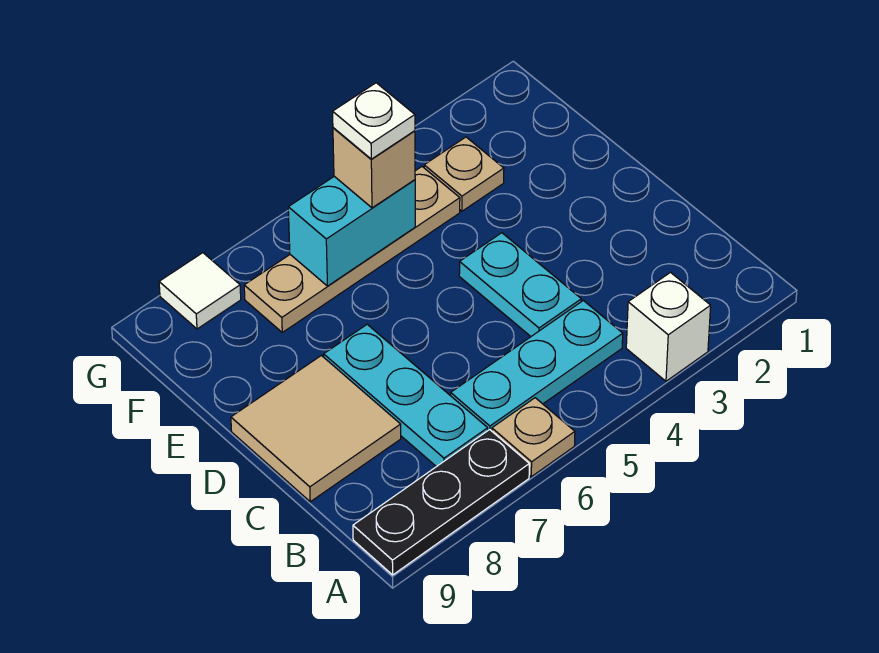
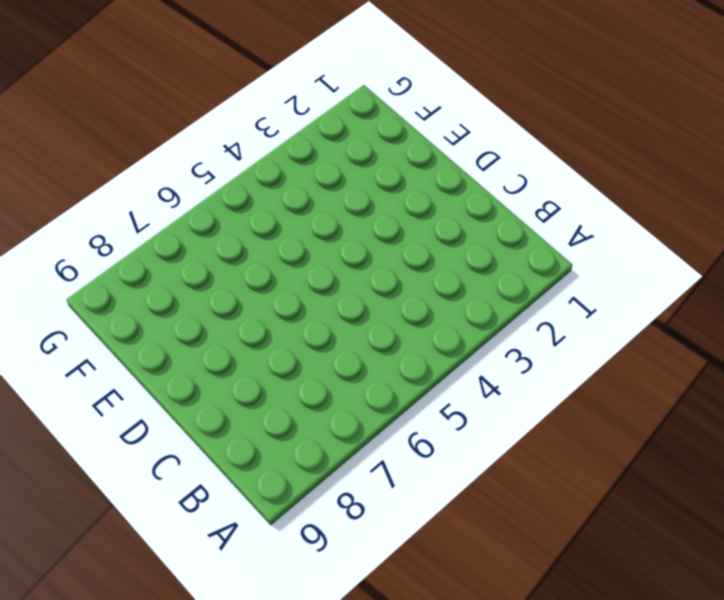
none -> white 1x1 brick [626,273,711,381]
none -> tan 1x1 plate [492,398,575,477]
none -> black 1x3 plate [353,430,529,575]

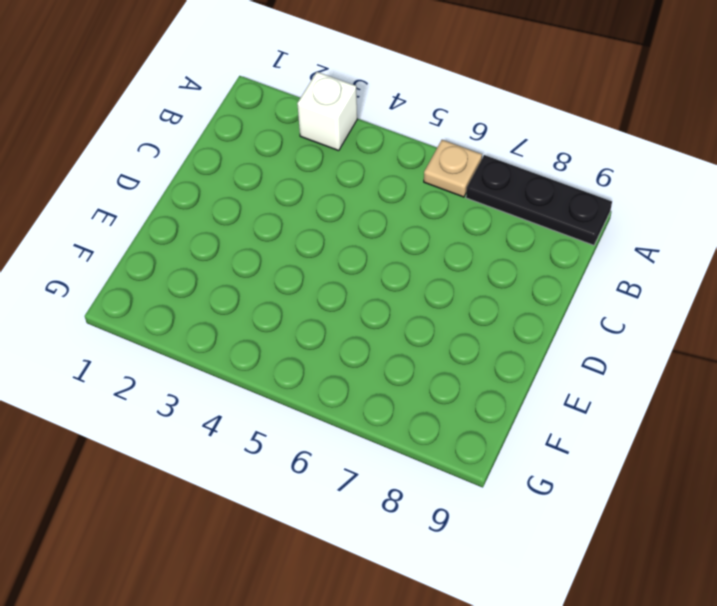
none -> cyan 1x3 plate [451,301,623,431]
none -> cyan 1x3 plate [324,324,488,467]
none -> cyan 1x2 plate [459,233,581,336]

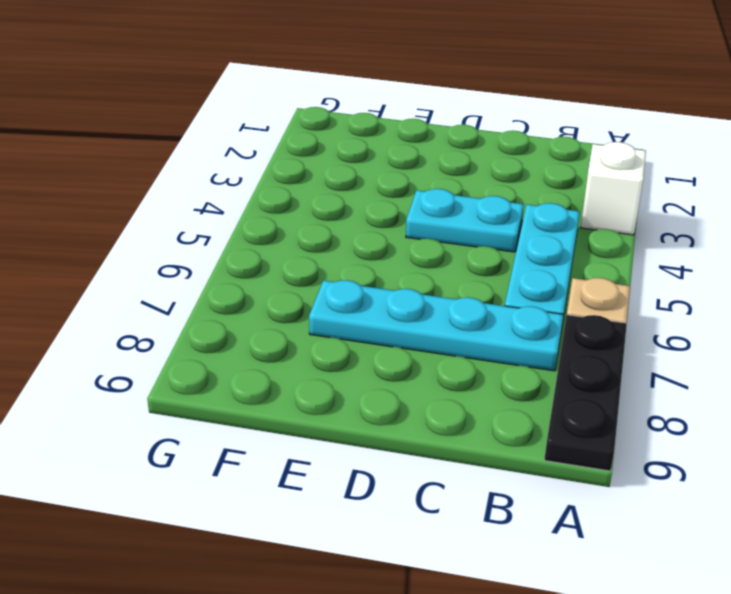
cyan 1x4 plate [309,280,564,371] -> cyan 1x3 plate [324,324,488,467]
none -> tan 2x2 tile [231,356,401,502]
none -> tan 1x1 plate [424,137,504,211]
none -> tan 1x4 plate [244,167,460,332]

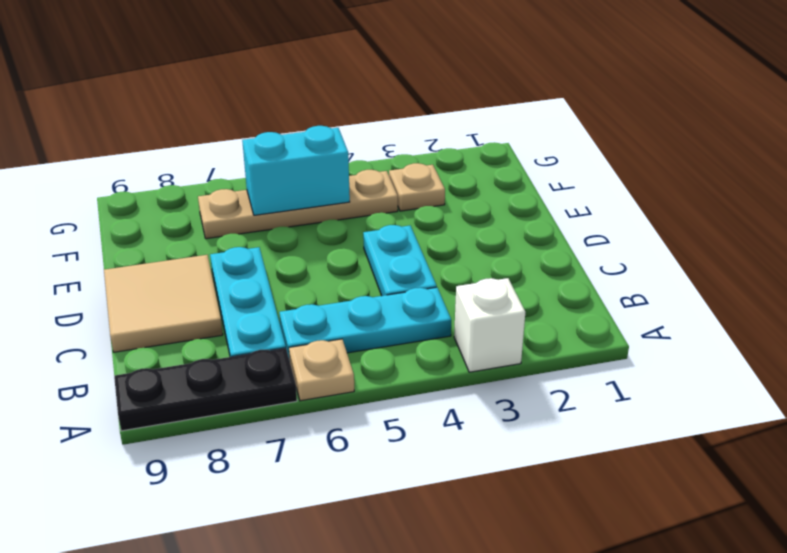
none -> white 1x1 tile [159,253,241,329]
none -> tan 1x1 brick [333,128,415,208]
none -> white 1x1 plate [333,83,415,159]

